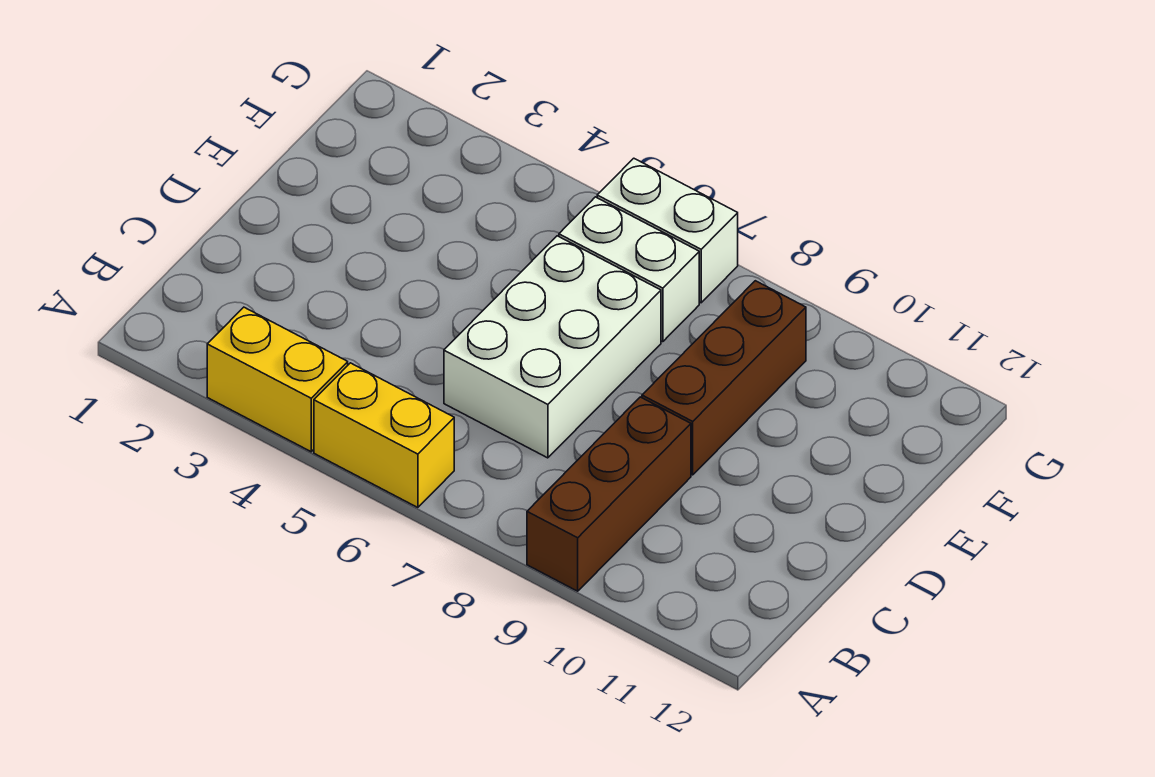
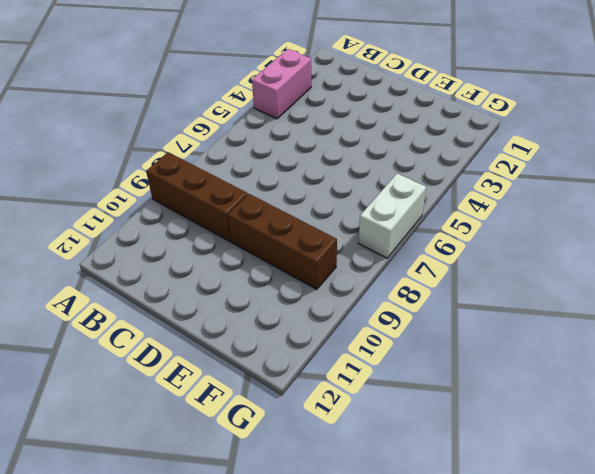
pink 1x2 brick [252,49,311,119] -> yellow 1x2 brick [207,307,348,452]
none -> yellow 1x2 brick [314,363,454,508]
none -> white 2x3 brick [444,236,661,458]

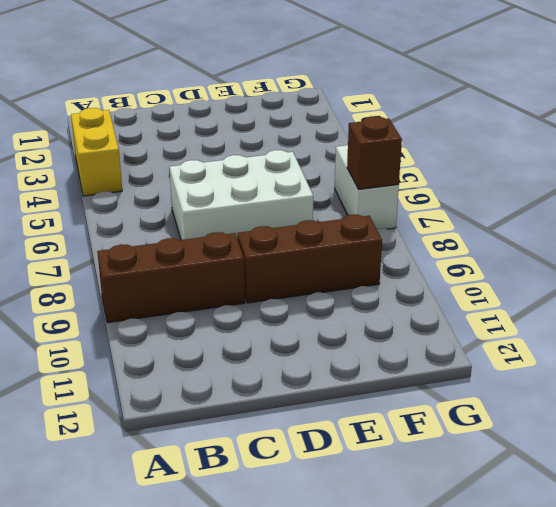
brown 1x1 brick [347,116,402,189] -> none
none -> yellow 1x2 brick [314,363,454,508]
none -> white 1x2 brick [559,197,699,342]

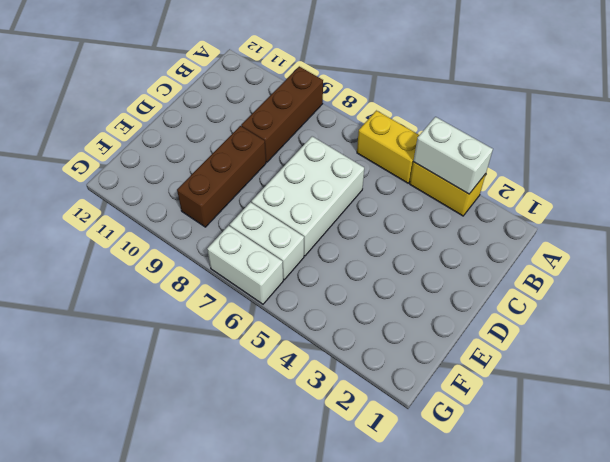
white 1x2 brick [413,117,493,194] -> none

